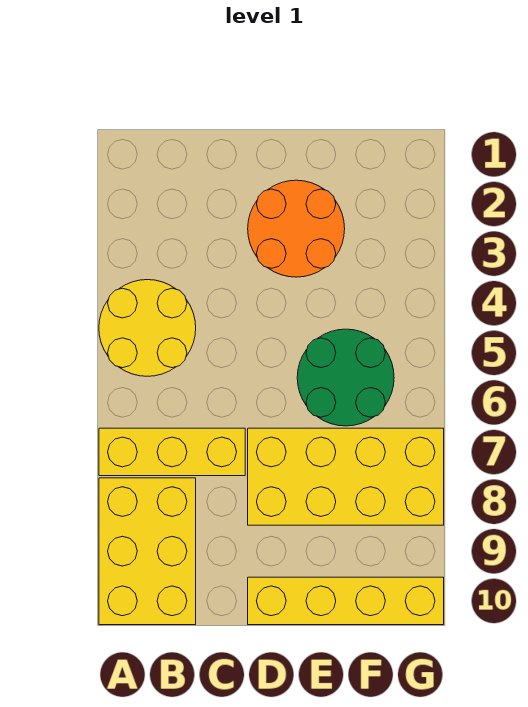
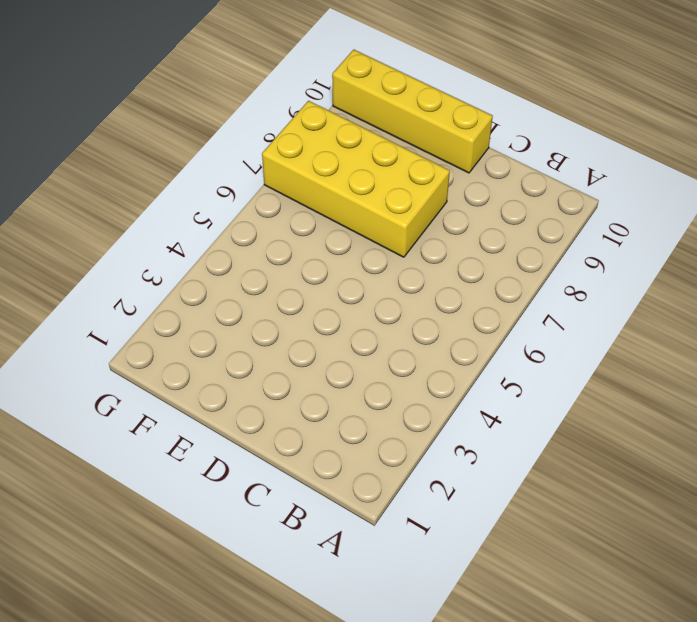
none -> yellow 2x2 round brick [99,280,196,376]
none -> yellow 1x3 brick [99,428,245,476]

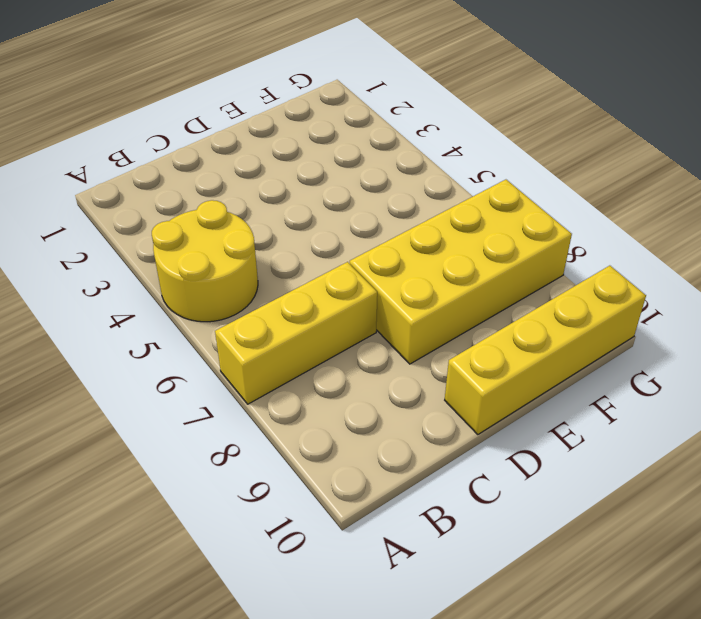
none -> yellow 2x3 brick [99,478,196,625]
none -> orange 2x2 round brick [248,180,345,277]

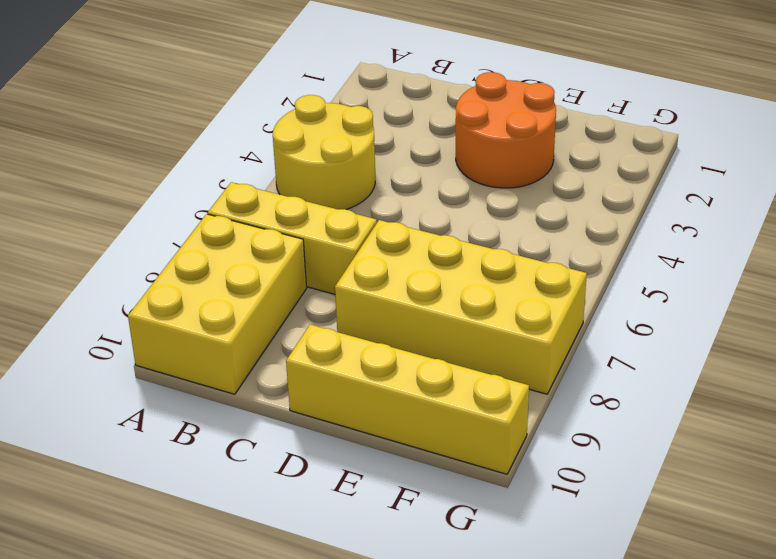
none -> green 2x2 round brick [297,329,394,426]

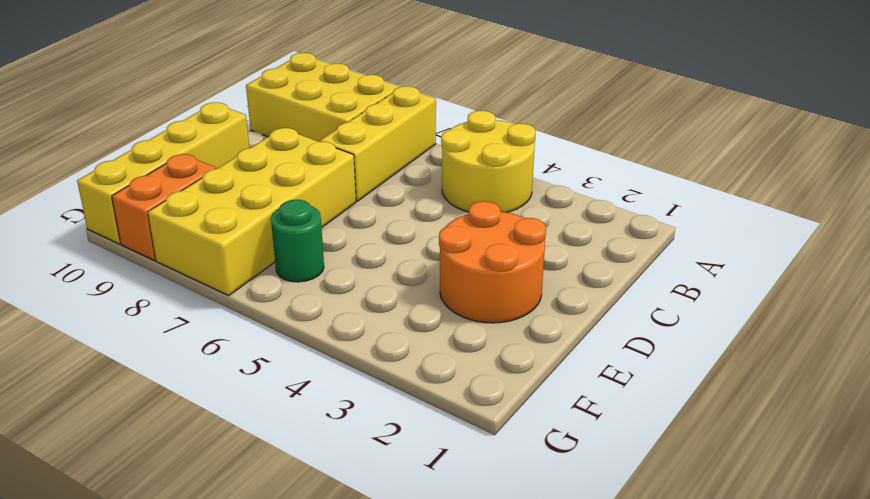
green 1x1 round brick [271,200,324,282] -> green 2x2 round brick [297,329,394,426]
orange 1x2 brick [112,154,216,261] -> none

